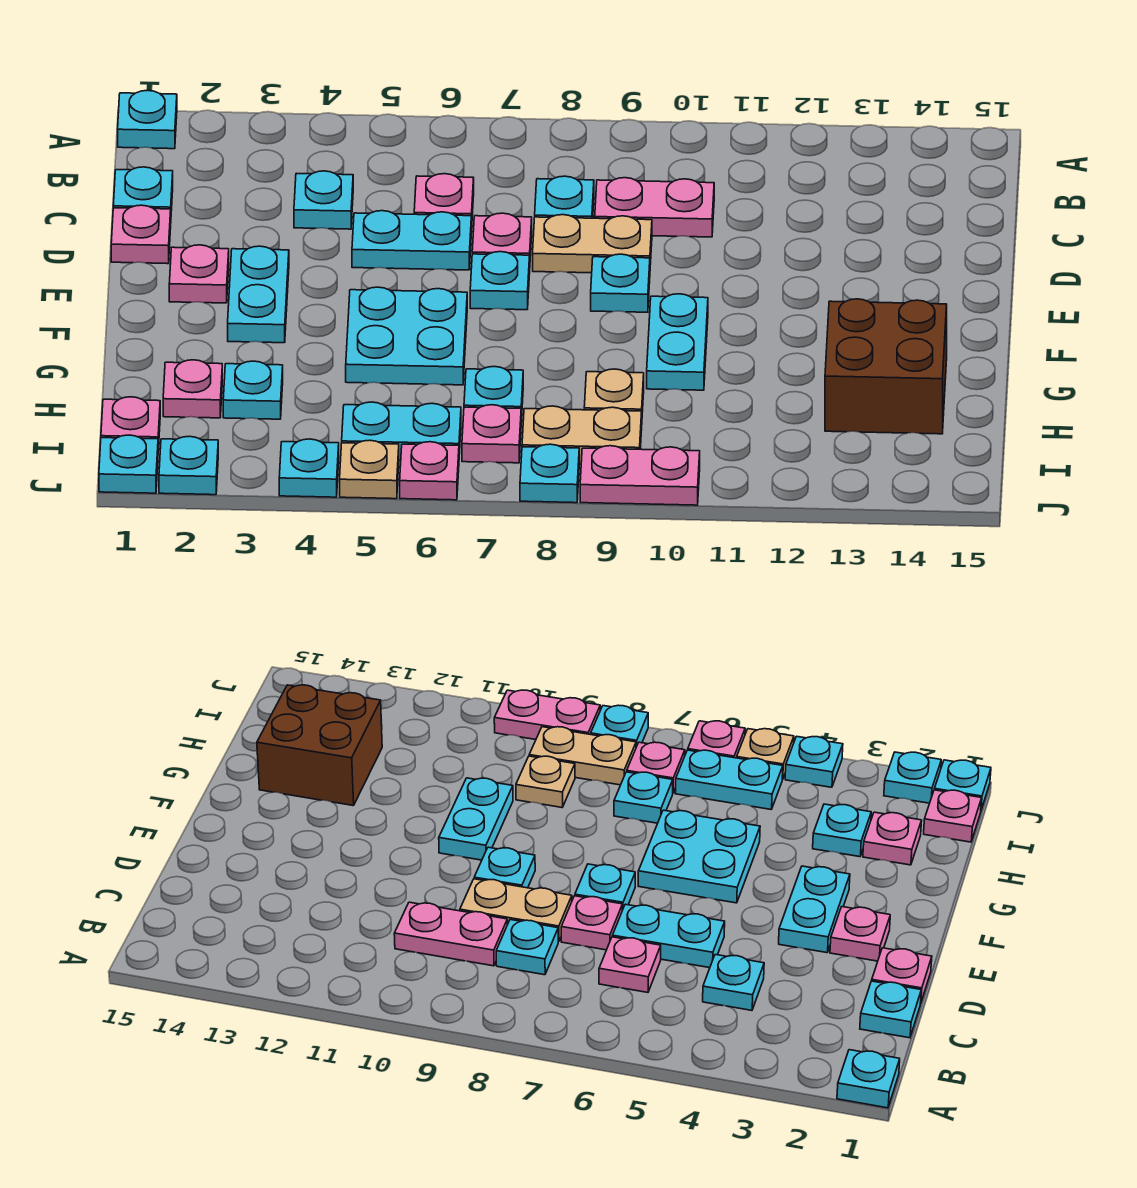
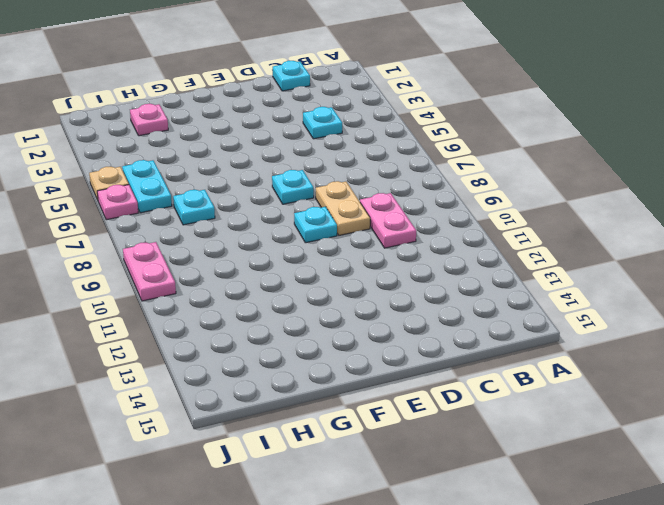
none -> cyan 1x1 plate [118,90,177,149]
none -> pink 1x1 plate [414,174,474,232]
none -> cyan 1x1 plate [535,176,594,218]
none -> pink 1x1 plate [111,205,171,264]

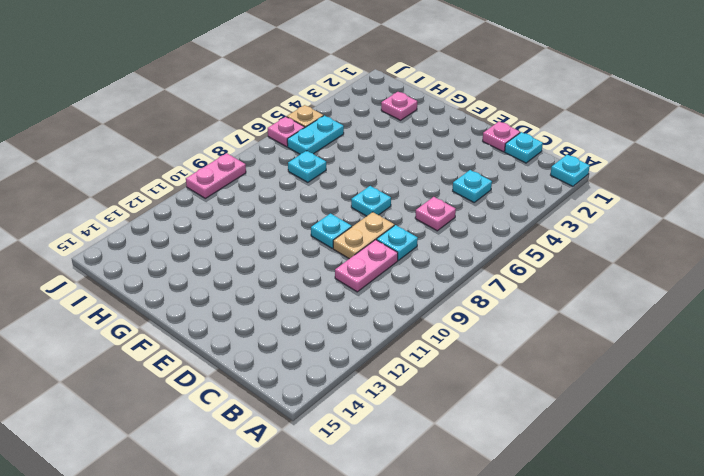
none -> cyan 1x2 plate [352,211,471,270]
none -> pink 1x1 plate [472,213,532,256]
none -> pink 1x1 plate [169,245,229,303]
none -> cyan 1x2 plate [228,246,289,343]

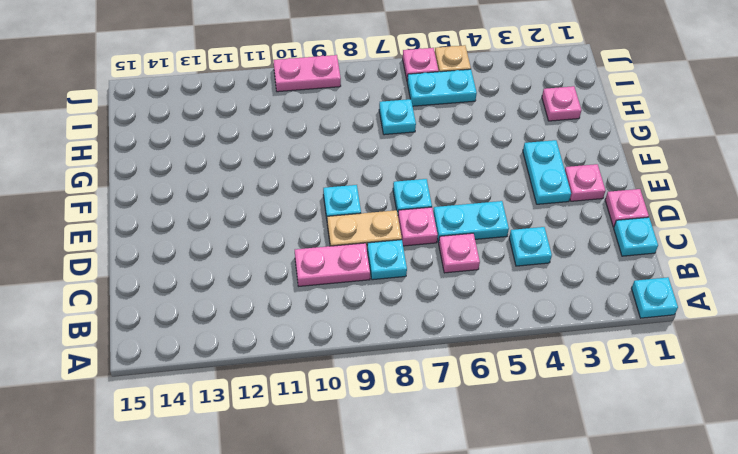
none -> cyan 2x2 plate [346,287,467,385]
none -> cyan 1x2 plate [647,294,708,390]
none -> brown 2x2 brick [825,299,947,434]
none -> cyan 1x1 plate [223,361,283,419]

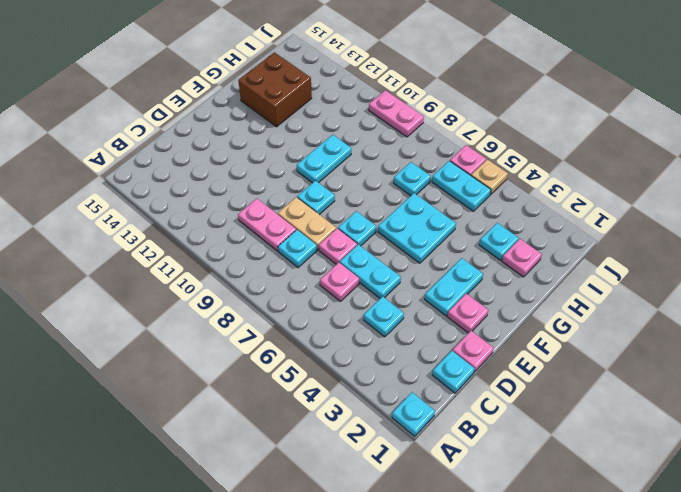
none -> tan 1x1 plate [584,369,644,412]
none -> pink 1x1 plate [101,397,160,450]
none -> pink 1x1 plate [462,405,521,463]
none -> tan 1x2 plate [522,406,642,464]

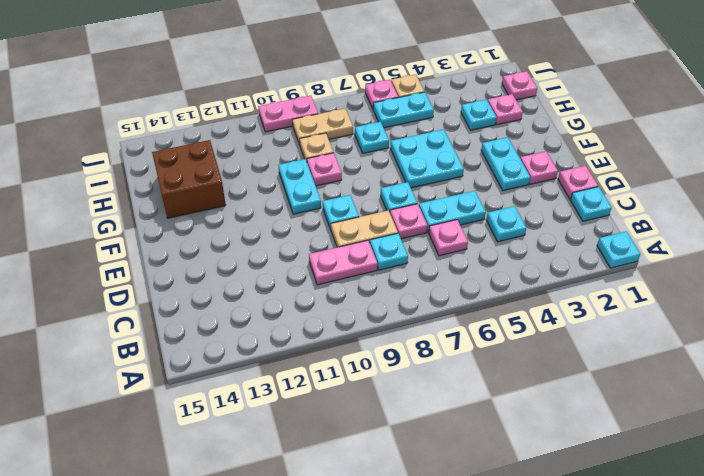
pink 1x1 plate [307,153,342,186] -> pink 1x1 plate moved to [462,405,521,463]
none -> cyan 1x1 plate [99,435,158,493]
none -> cyan 1x1 plate [159,436,218,495]
none -> cyan 1x1 plate [279,439,339,497]
none -> cyan 1x1 plate [520,444,579,503]

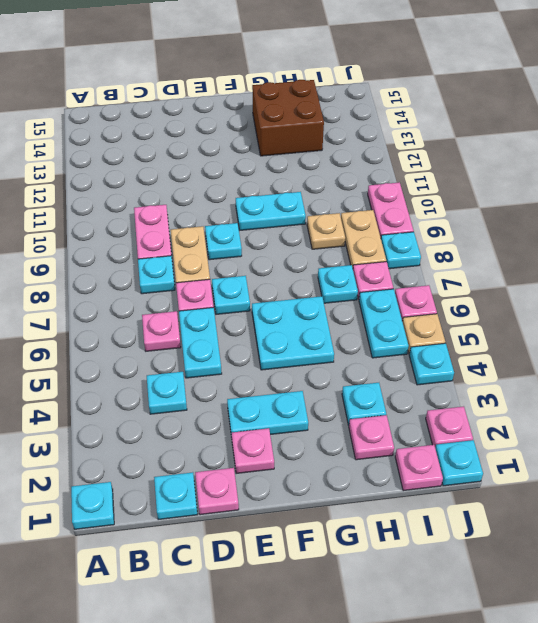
pink 1x1 plate [426,406,473,447] -> cyan 1x1 plate [159,436,218,495]

